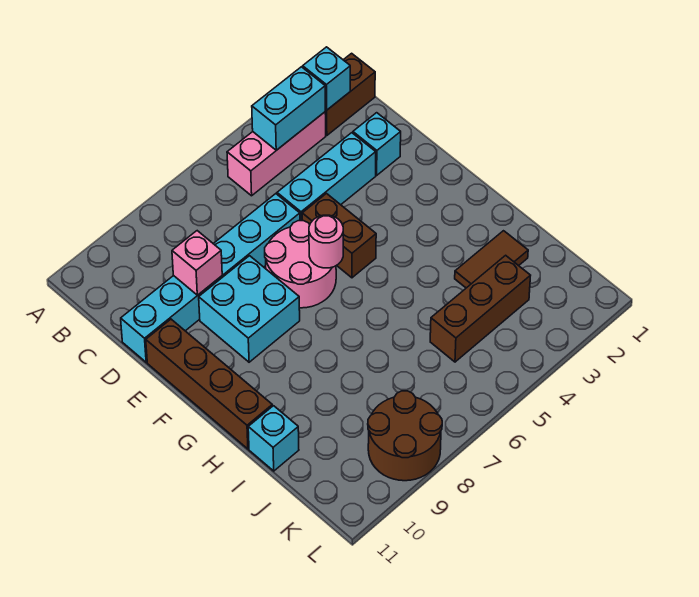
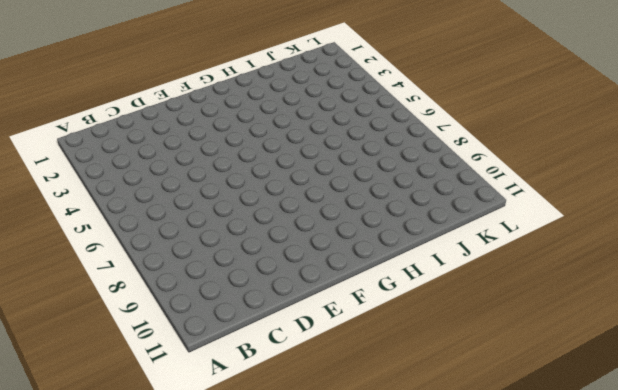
none -> brown 1x2 brick [325,53,375,135]
none -> pink 1x3 brick [227,112,326,196]
none -> cyan 1x1 brick [353,113,401,175]

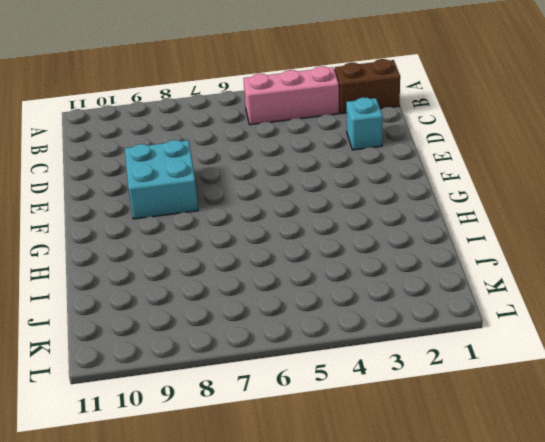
none -> cyan 1x3 brick [277,133,376,221]
none -> cyan 1x6 brick [121,194,300,362]
none -> brown 1x2 brick [302,194,376,278]

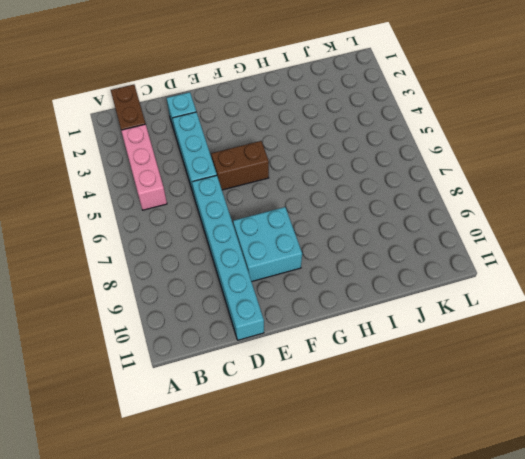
none -> pink 2x2 round brick [265,221,336,308]
none -> brown 1x4 brick [146,319,272,449]
none -> brown 1x2 tile [455,231,528,288]

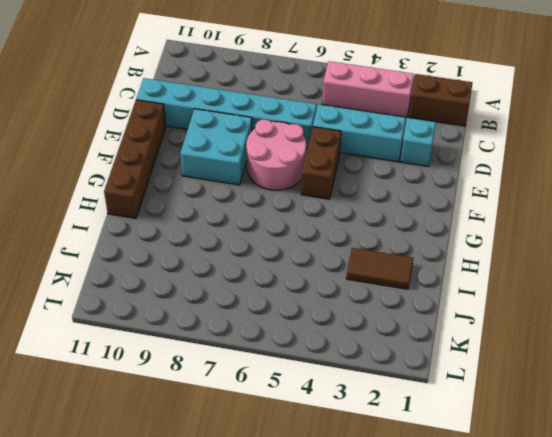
none -> cyan 1x1 brick [248,406,299,471]
none -> brown 1x3 brick [430,255,531,362]
none -> brown 2x2 round brick [368,391,442,481]

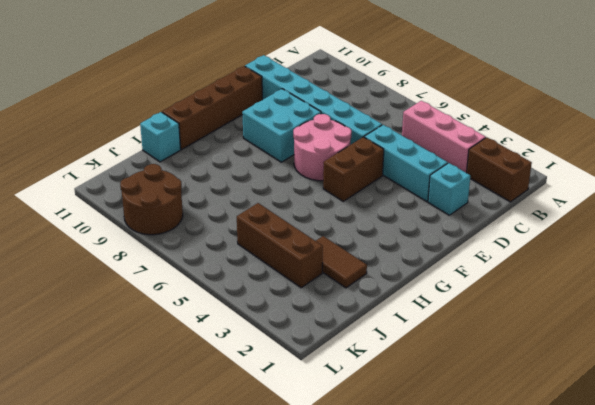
none -> cyan 1x1 brick [303,47,350,110]
none -> cyan 1x2 brick [252,67,325,150]
none -> pink 1x1 brick [172,231,222,295]

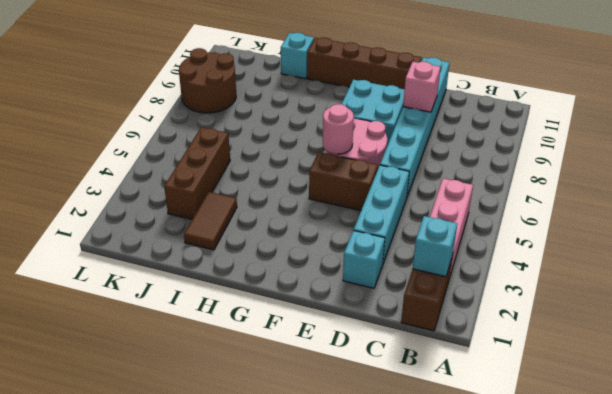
none -> cyan 1x2 brick [252,67,325,150]

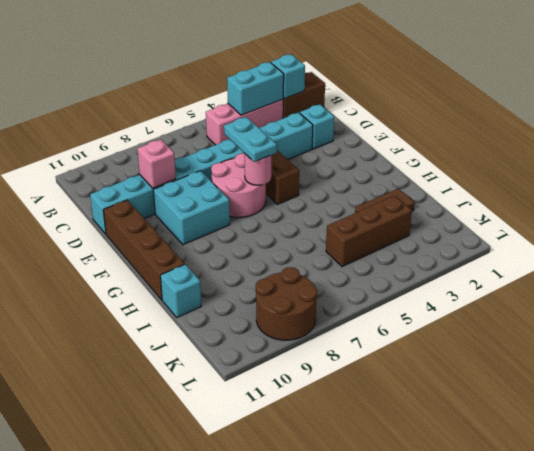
cyan 1x2 plate [224,117,277,162] -> none

